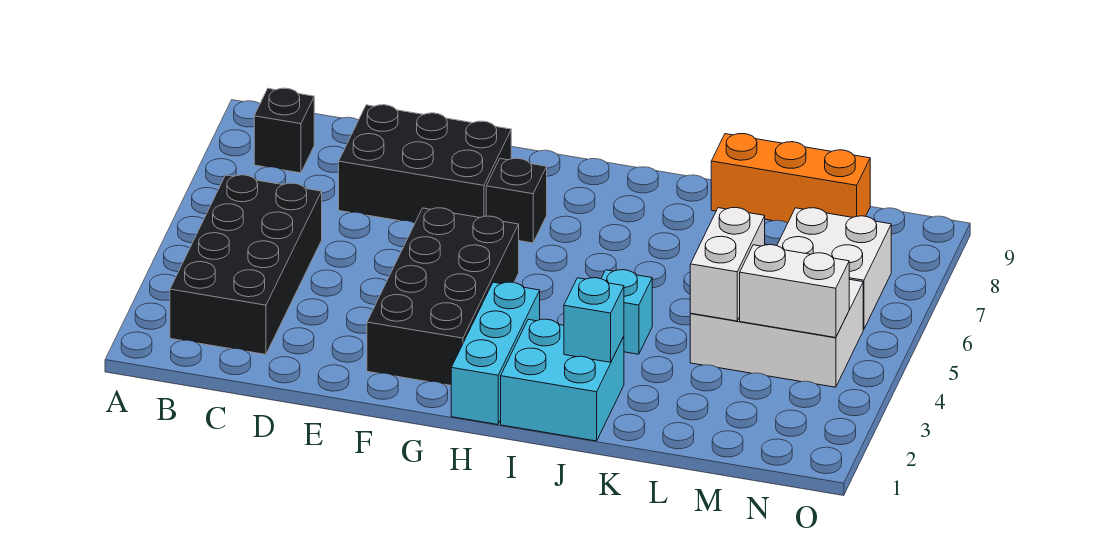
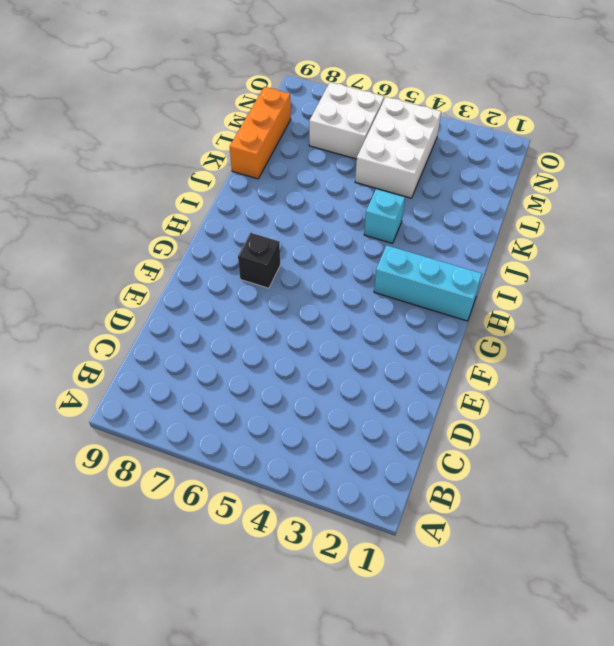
none -> black 2x4 brick [170,175,322,354]
none -> black 1x1 brick [254,88,314,173]
none -> black 2x3 brick [339,105,511,223]

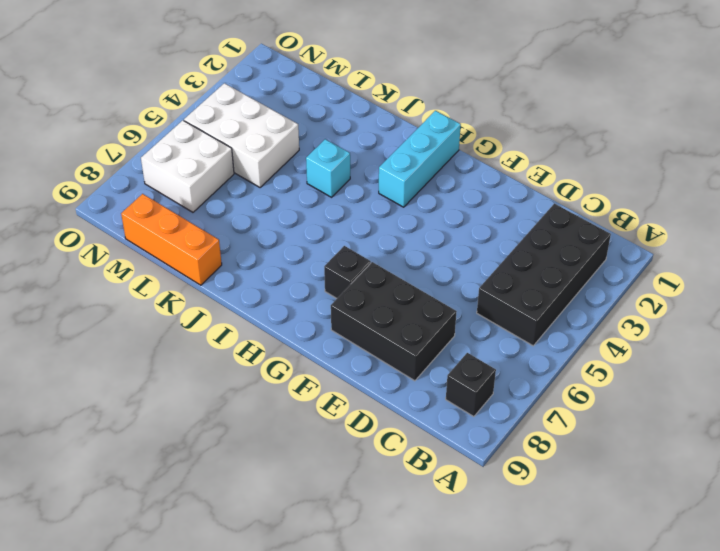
none -> black 2x4 brick [367,208,519,385]
none -> cyan 2x2 brick [501,319,624,441]
none -> cyan 1x1 brick [564,278,624,362]

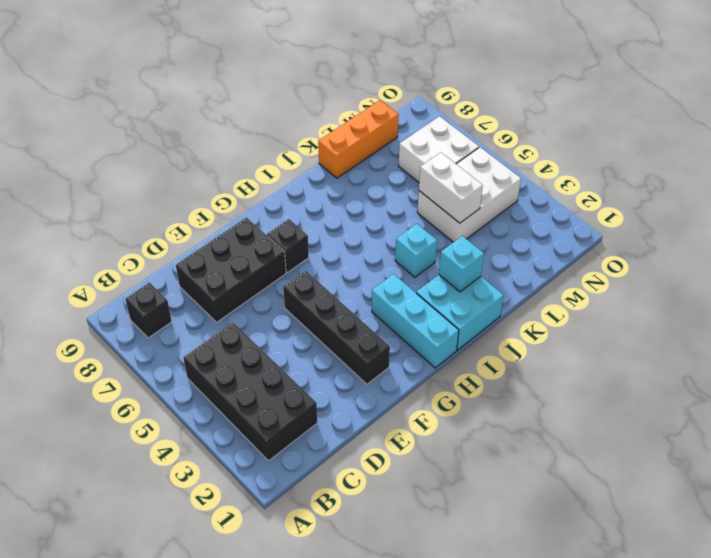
black 1x4 brick [283,271,390,384] -> black 2x4 brick [367,208,519,385]
none -> white 1x2 brick [740,245,849,338]

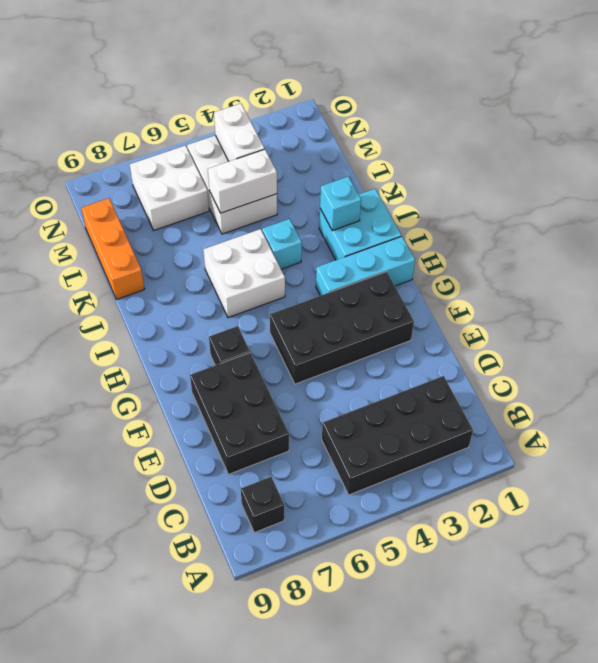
white 2x2 brick [203,229,285,318] -> none

